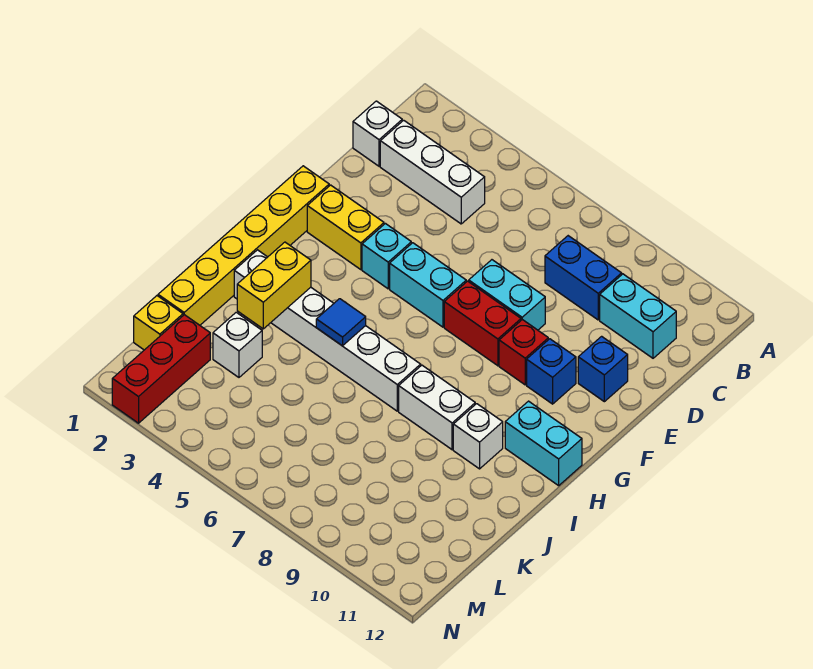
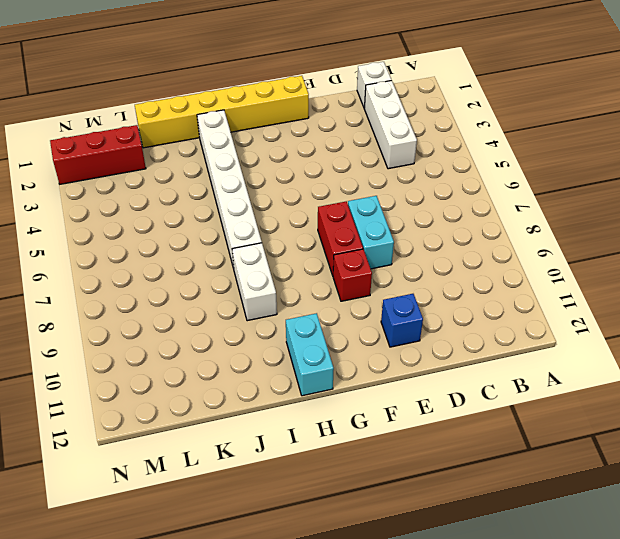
none -> blue 1x2 brick [545,236,622,320]
none -> cyan 1x2 brick [600,274,676,358]
none -> yellow 1x2 brick [307,185,384,270]

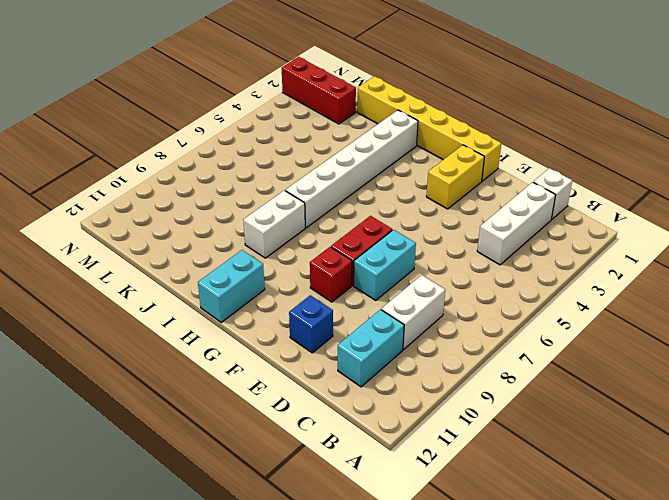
white 1x2 brick [381,275,445,349] -> blue 1x2 brick [545,236,622,320]
none -> cyan 1x1 brick [362,224,411,289]
none -> cyan 1x2 brick [390,243,466,327]
none -> blue 1x1 brick [527,339,576,404]

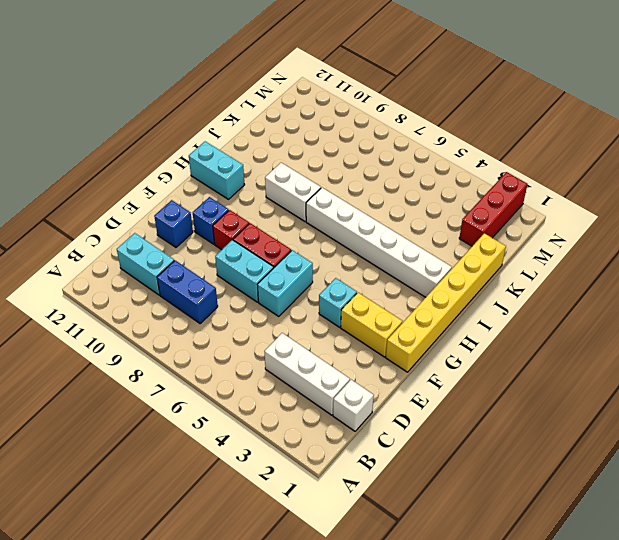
cyan 1x2 brick [257,250,313,316] -> cyan 1x2 brick turned to [390,243,466,327]
none -> white 1x1 brick [453,404,503,469]
none -> white 1x1 brick [213,312,262,377]
none -> yellow 1x1 brick [134,296,183,350]

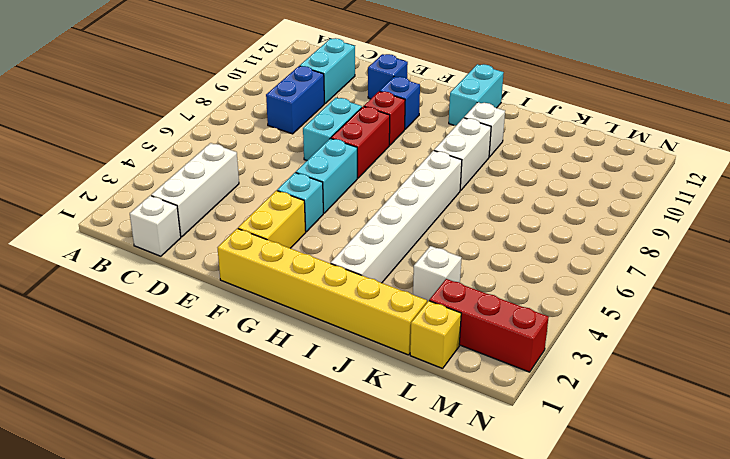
none -> yellow 1x2 brick [237,242,311,329]
none -> blue 1x1 tile [316,299,366,346]

